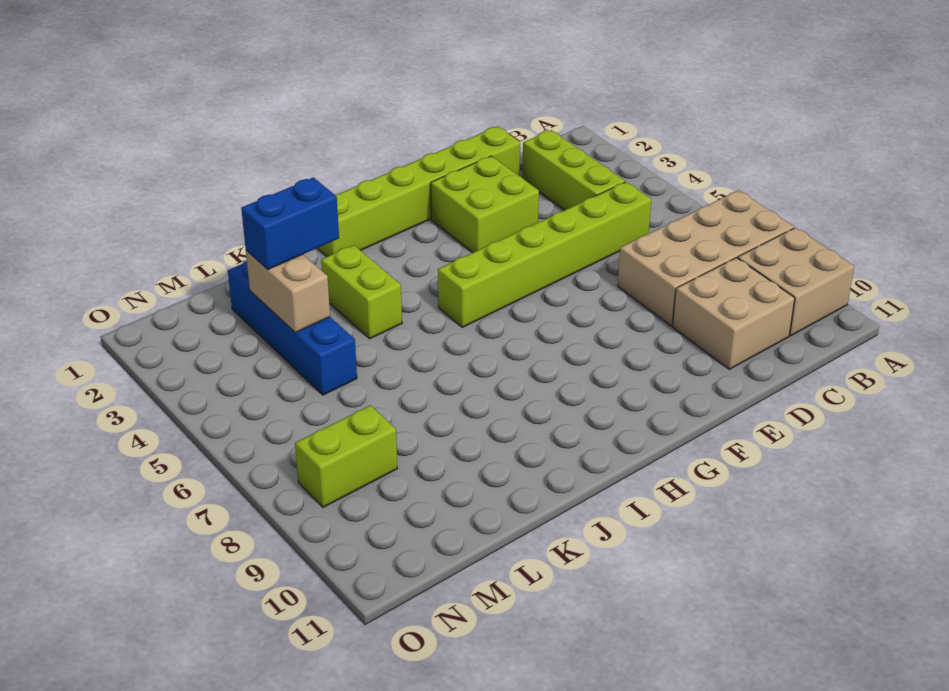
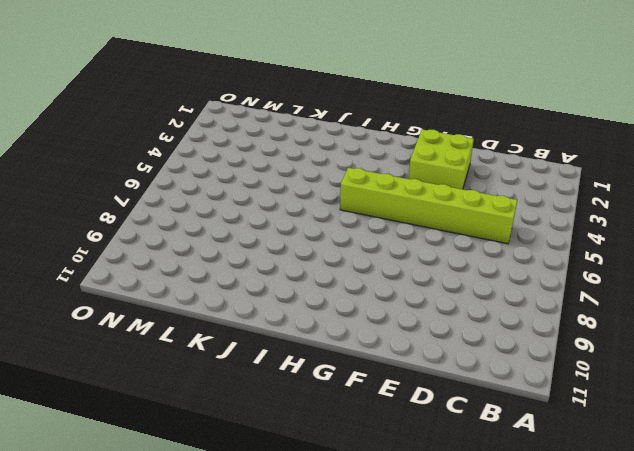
none -> tan 2x4 brick [618,190,794,326]
none -> tan 2x2 brick [738,228,854,336]
none -> lime 1x3 brick [522,130,625,210]

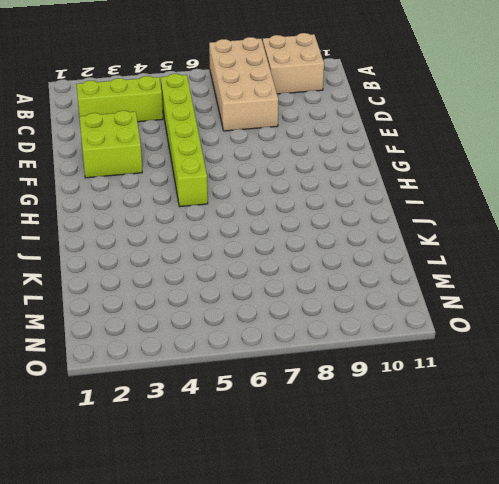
none -> tan 2x2 brick [673,258,795,369]
none -> lime 1x6 brick [318,126,520,257]
none -> lime 1x2 brick [321,245,402,339]

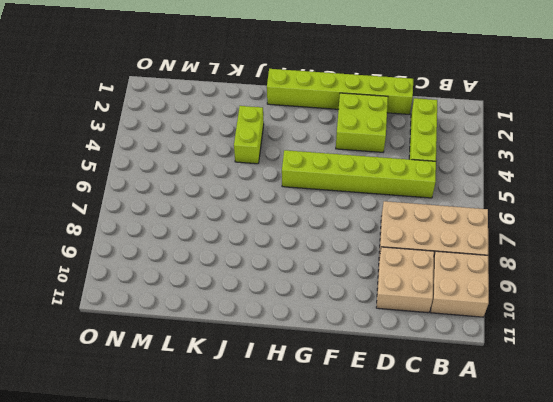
none -> blue 1x4 brick [228,260,357,395]
none -> lime 1x2 brick [295,405,397,507]
none -> tan 1x2 brick [246,250,330,333]

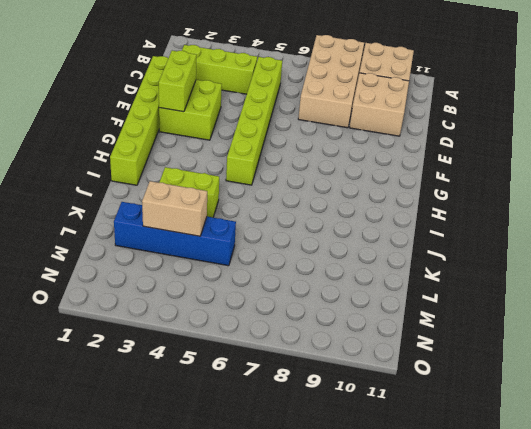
lime 1x2 brick [159,50,196,112] -> lime 1x2 brick moved to [295,405,397,507]
none -> blue 1x2 brick [241,178,339,269]

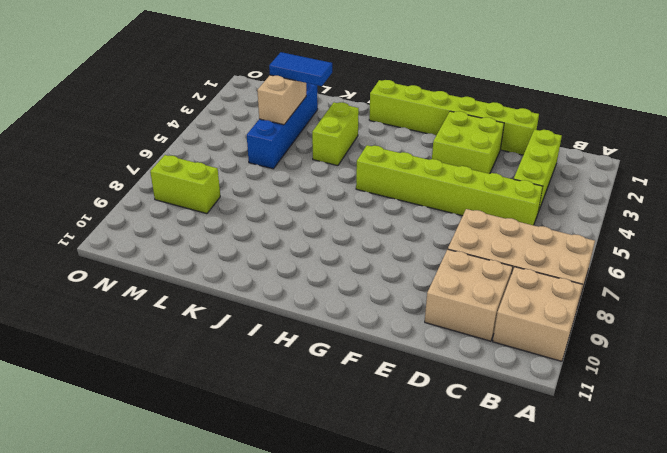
blue 1x2 tile [269,52,332,86] -> blue 1x2 brick [241,178,339,269]

